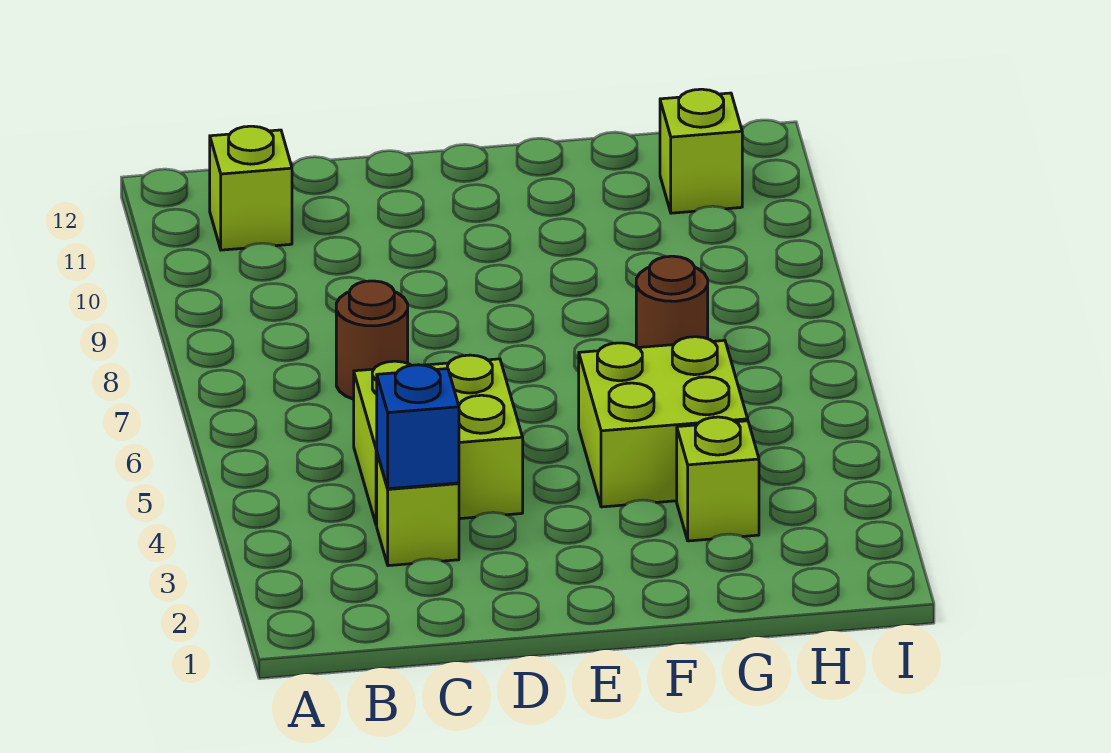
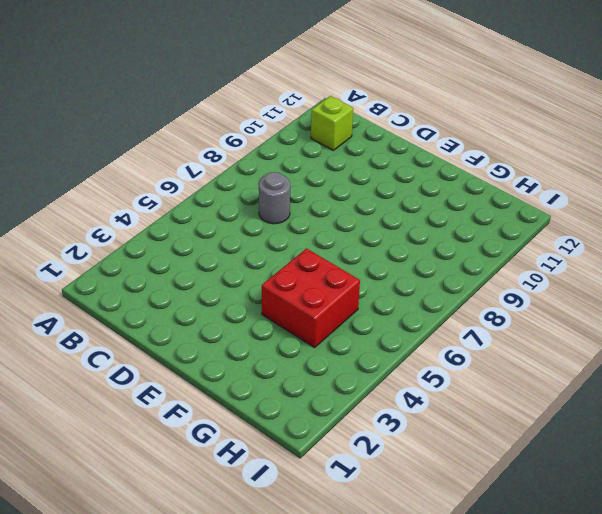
grey 1x1 round brick [259,172,290,224] -> brown 1x1 round brick [336,281,408,399]
red 2x2 brick [262,249,360,348] -> lime 2x2 brick [579,337,748,507]
none -> lime 1x1 brick [377,454,459,566]
none -> lime 2x2 brick [354,355,523,525]

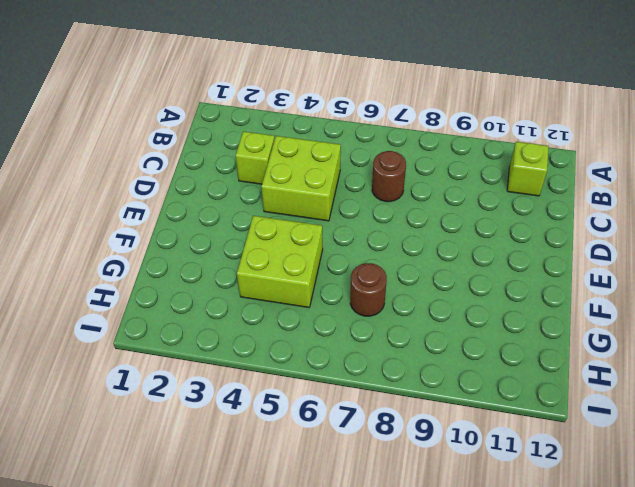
none -> lime 1x1 brick [677,417,759,541]
none -> lime 1x1 brick [660,89,742,213]

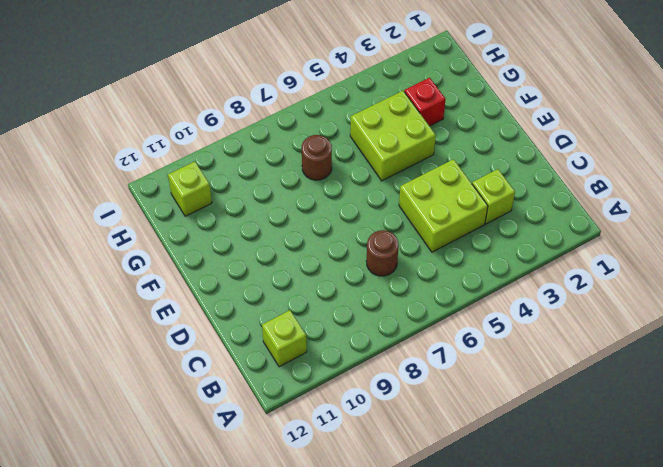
red 1x1 brick [404,78,446,126] -> lime 1x1 brick [677,417,759,541]
none -> blue 1x1 brick [377,365,459,489]

